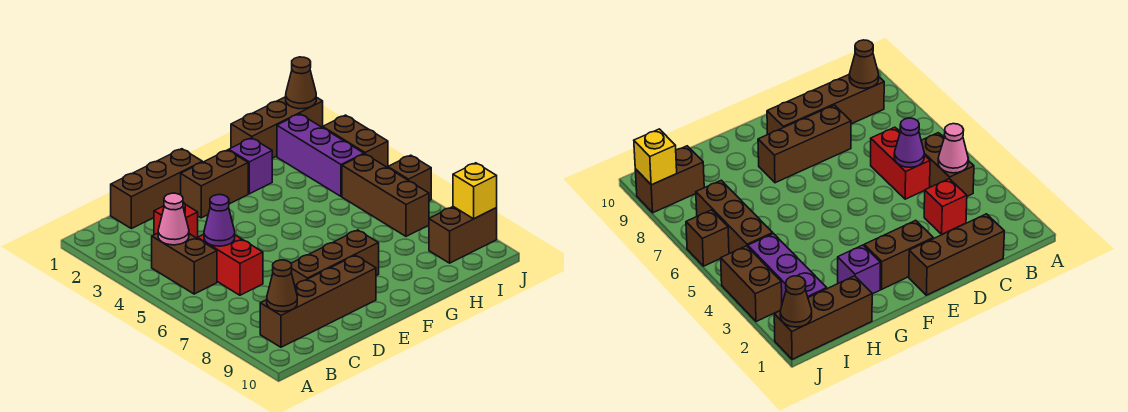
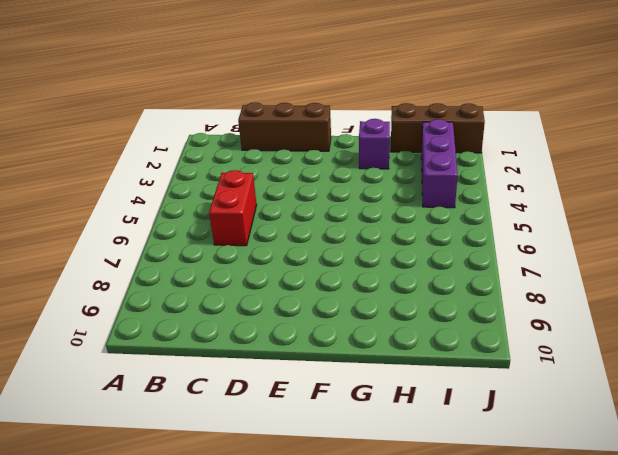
none -> brown 1x2 brick [152,233,217,294]
none -> brown 1x4 brick [260,255,376,347]
none -> red 1x1 brick [154,202,198,239]

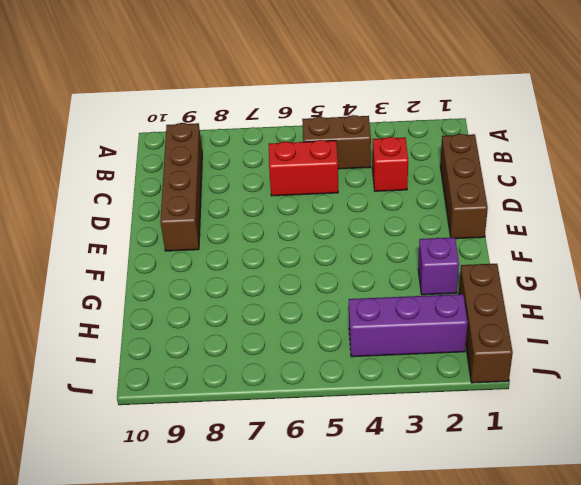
none -> brown 1x3 brick [291,230,379,285]
none -> brown 1x2 brick [181,150,248,218]
none -> brown 1x3 brick [342,154,429,236]

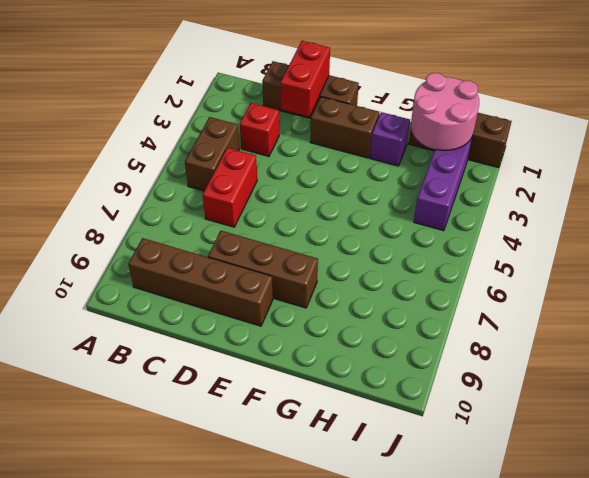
red 1x2 brick [280,41,330,116] -> none
pink 2x2 round brick [411,73,479,151] -> none
none -> brown 1x3 brick [342,154,429,236]
none -> brown 1x2 brick [429,207,497,263]
none -> brown 1x2 brick [323,115,388,168]

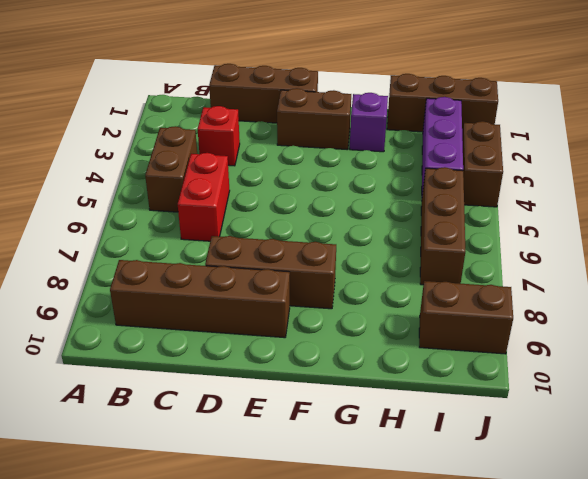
none -> brown 1x1 brick [388,155,431,201]
none -> pink 1x1 cone [158,193,189,245]
none -> brown 1x1 cone [267,260,297,312]

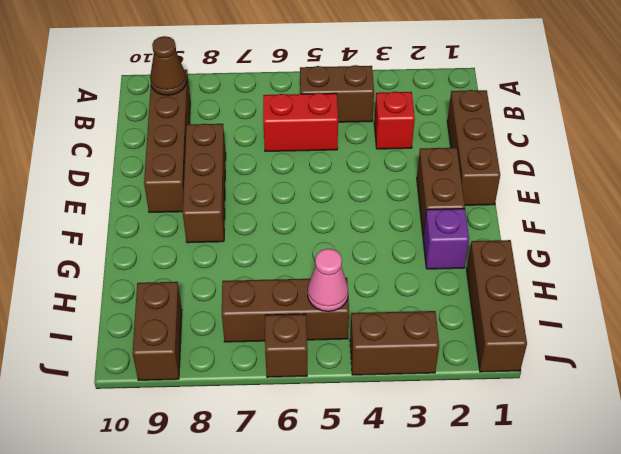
pink 1x1 cone [308,249,348,312] -> pink 1x1 cone moved to [158,193,189,245]
none -> purple 1x3 brick [277,114,364,196]
none -> purple 1x1 cone [204,195,235,246]
none -> brown 1x1 cone [286,57,316,109]

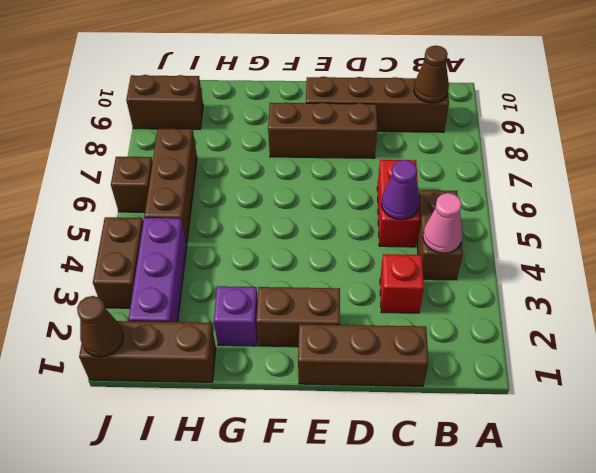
none -> yellow 1x1 brick [453,163,497,219]

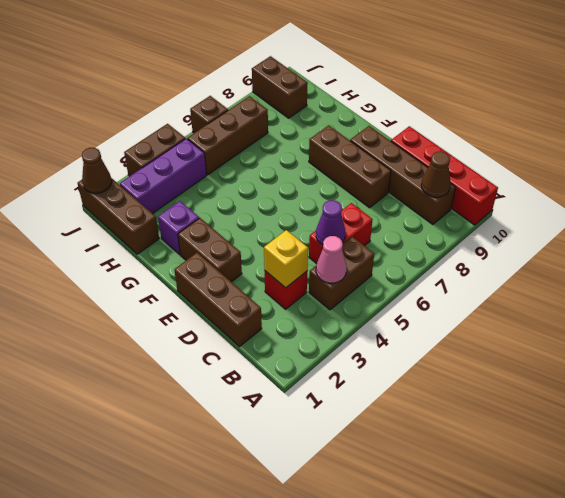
red 1x4 brick [391,126,498,225] -> none
yellow 1x1 brick [264,230,308,288] -> yellow 1x1 brick moved to [453,163,497,219]

